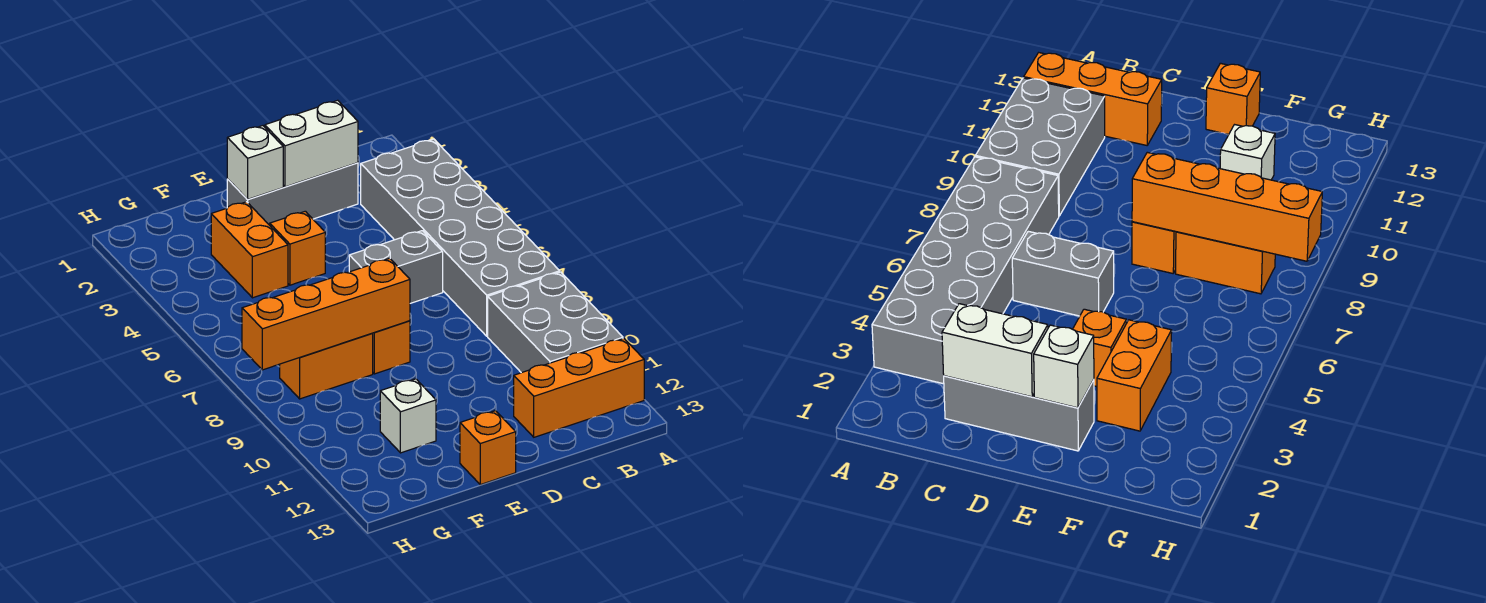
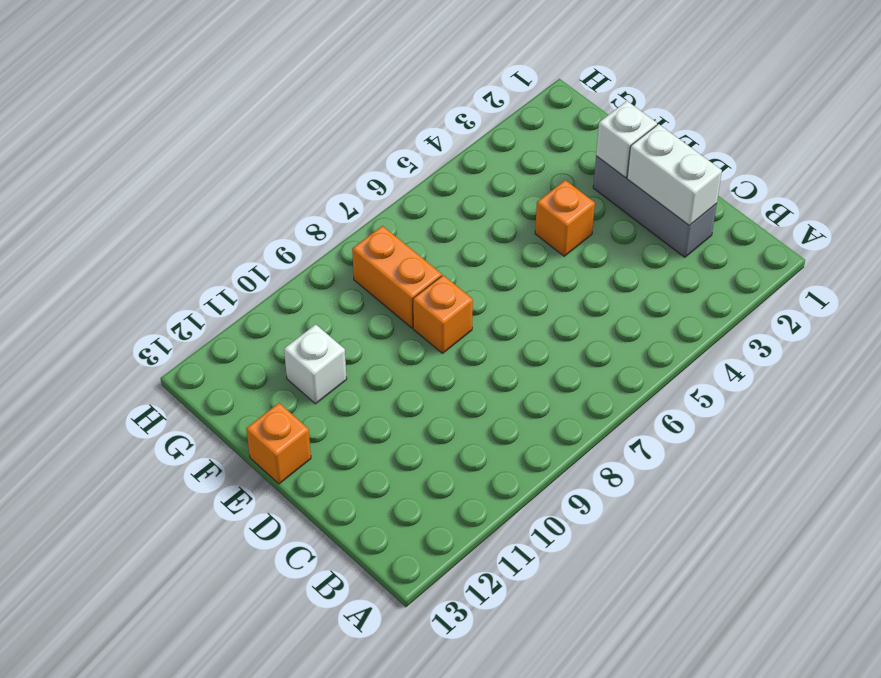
none -> grey 2x6 brick [361,139,560,336]
none -> grey 2x3 brick [488,272,623,373]
none -> orange 1x3 brick [514,339,644,437]

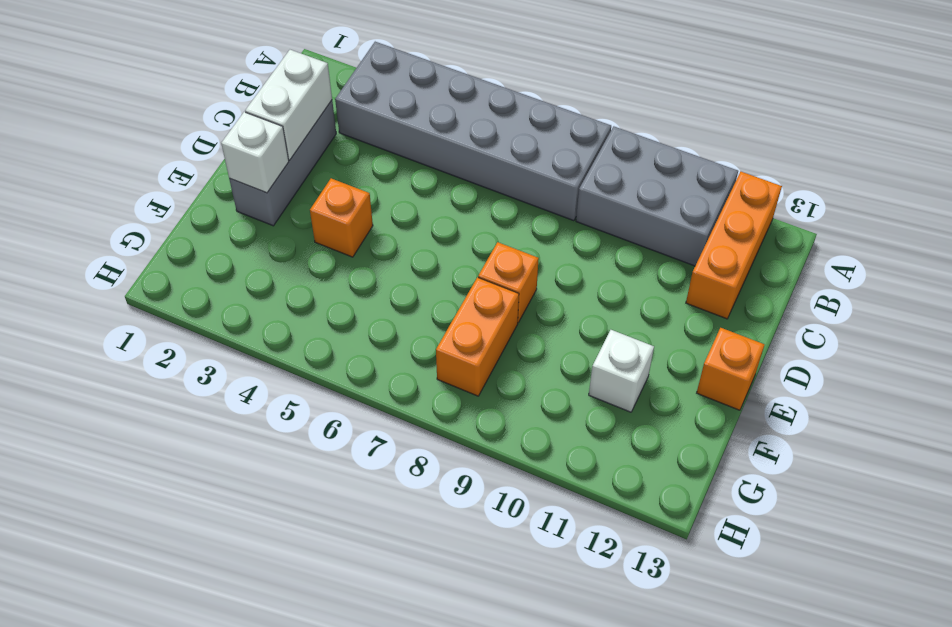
none -> grey 1x2 brick [349,231,443,303]
none -> orange 1x2 brick [211,202,288,298]
none -> orange 1x4 brick [242,258,410,370]

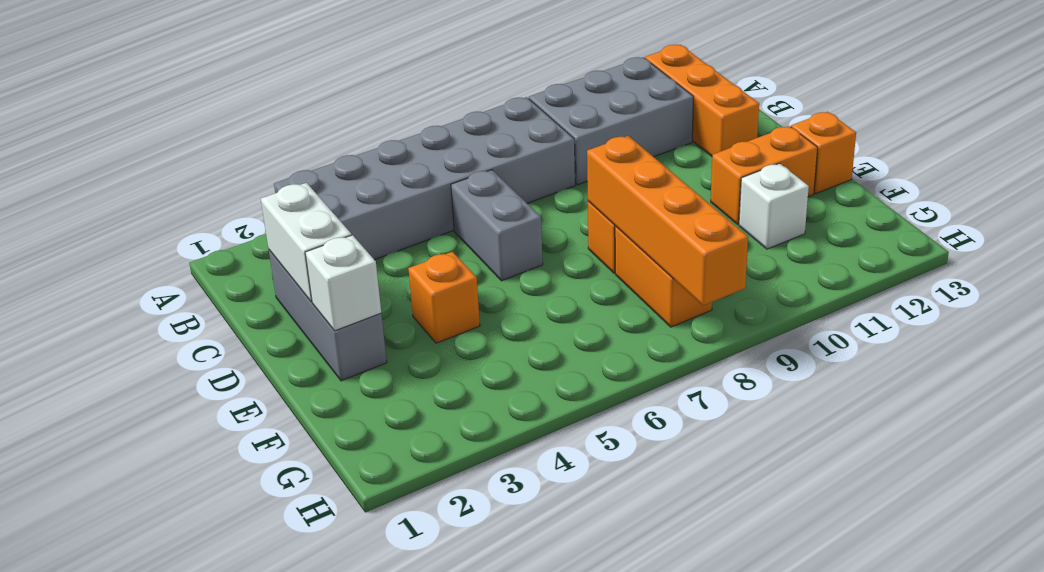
orange 1x2 brick [711,126,818,224] -> orange 1x2 brick moved to [211,202,288,298]

